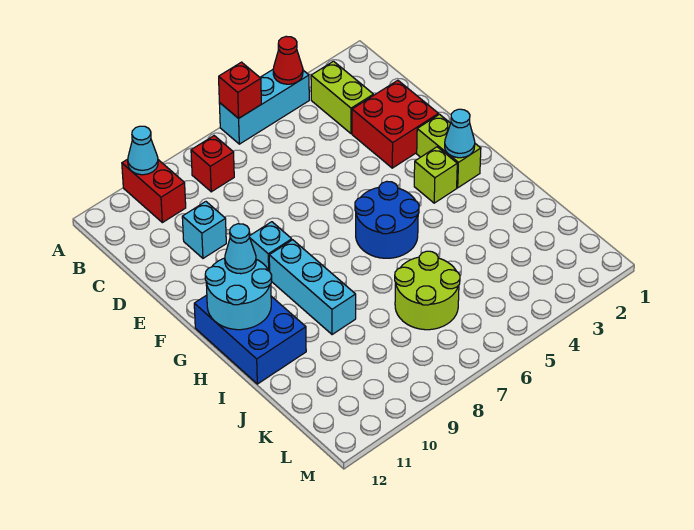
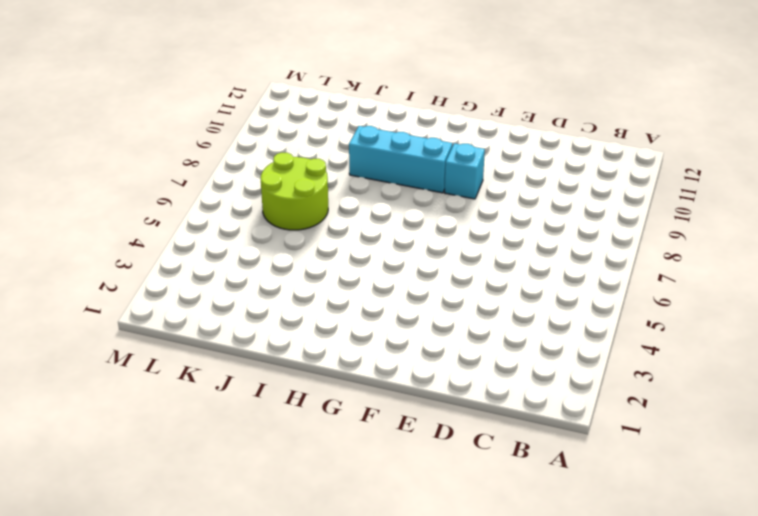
none -> cyan 1x3 brick [219,70,309,144]
none -> red 1x2 brick [122,159,186,223]
none -> lime 1x2 brick [311,61,373,134]

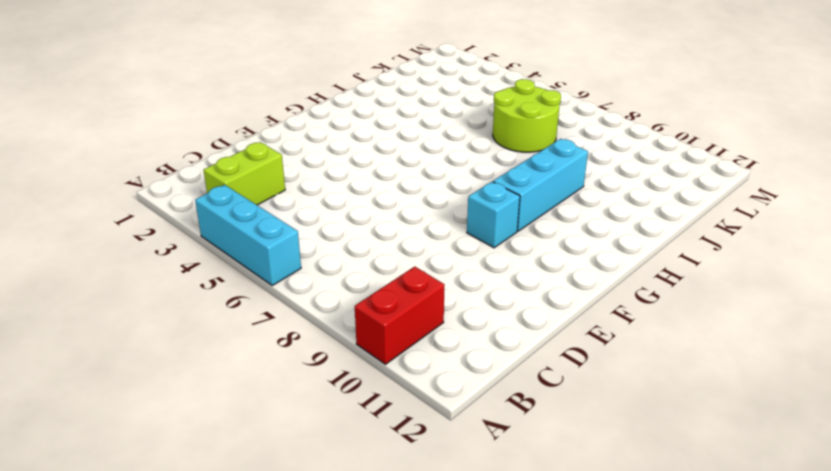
none -> red 1x1 brick [191,136,234,192]
none -> red 2x2 brick [352,80,439,168]
none -> cyan 1x1 brick [182,202,226,258]

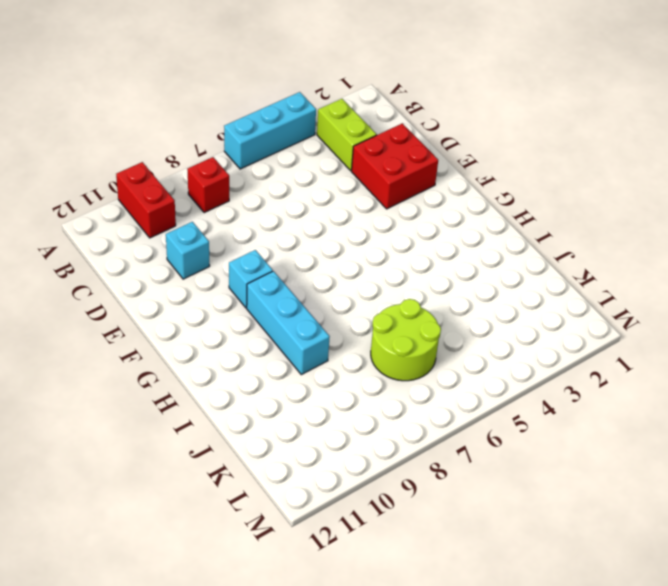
none -> lime 1x2 brick [417,114,481,188]
none -> lime 1x1 brick [414,147,457,203]
none -> blue 2x2 round brick [355,181,419,258]

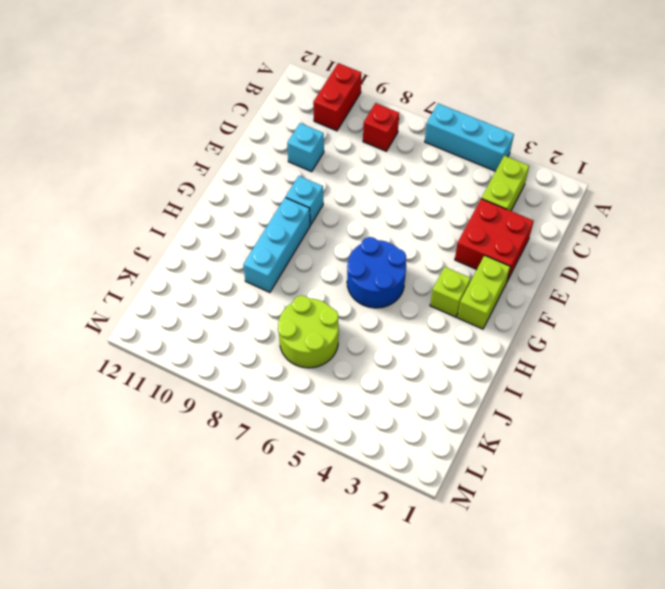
none -> blue 2x3 brick [194,295,306,384]
none -> red 1x1 cone [273,36,303,84]
none -> red 1x1 brick [219,62,261,118]

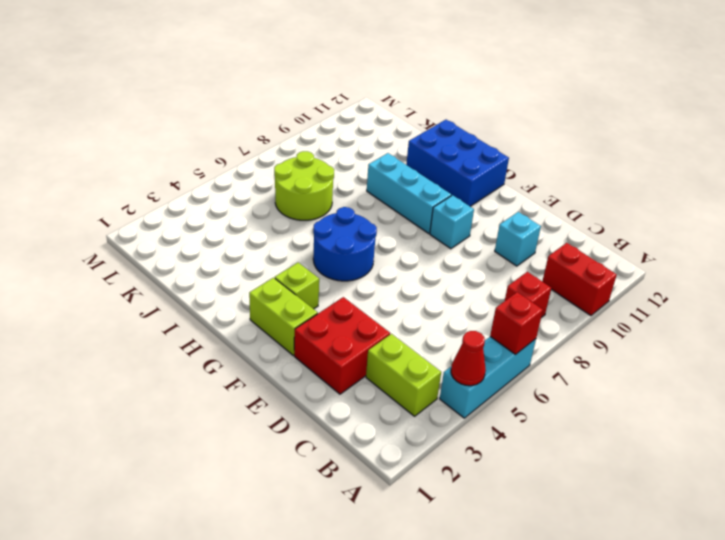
none -> cyan 1x1 cone [128,126,158,175]
none -> cyan 1x1 cone [445,109,475,158]
none -> cyan 2x2 round brick [205,258,272,330]

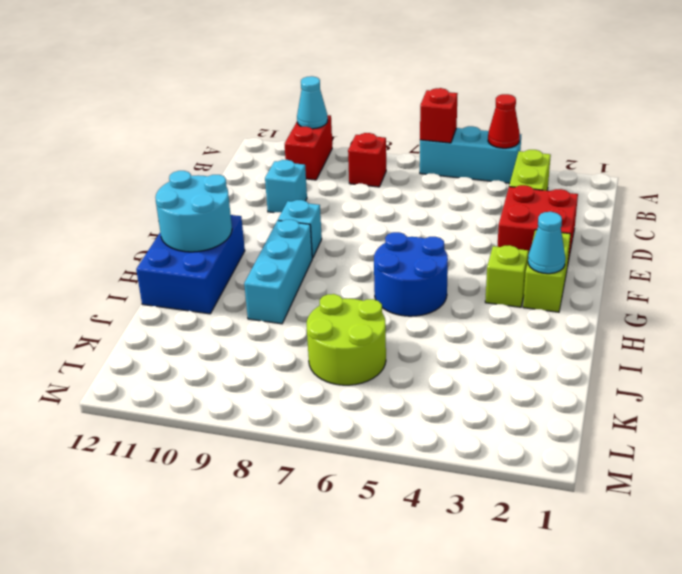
none -> cyan 1x1 cone [225,224,256,274]

